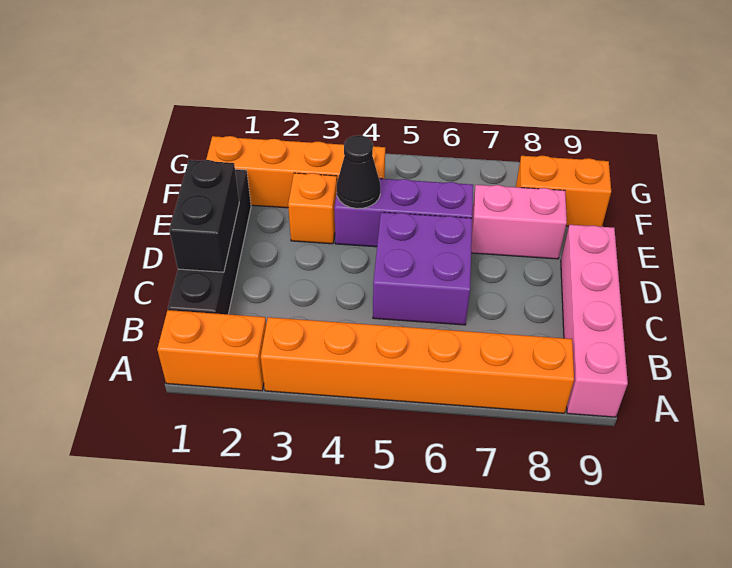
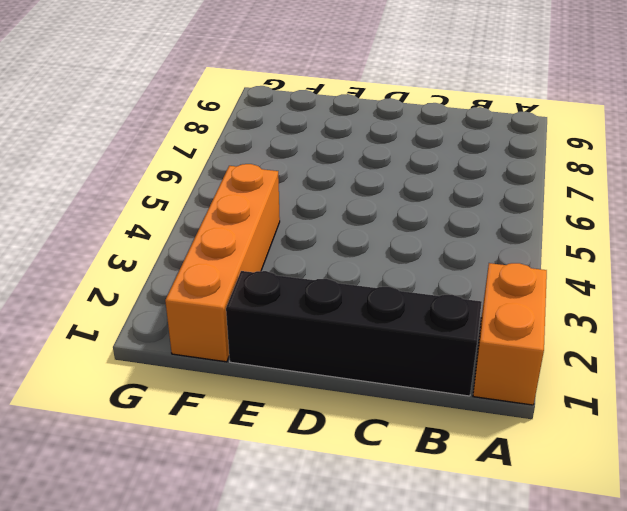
none -> orange 1x6 brick [261,317,574,413]
none -> pink 1x4 brick [561,225,628,417]
none -> purple 2x2 brick [373,212,472,325]

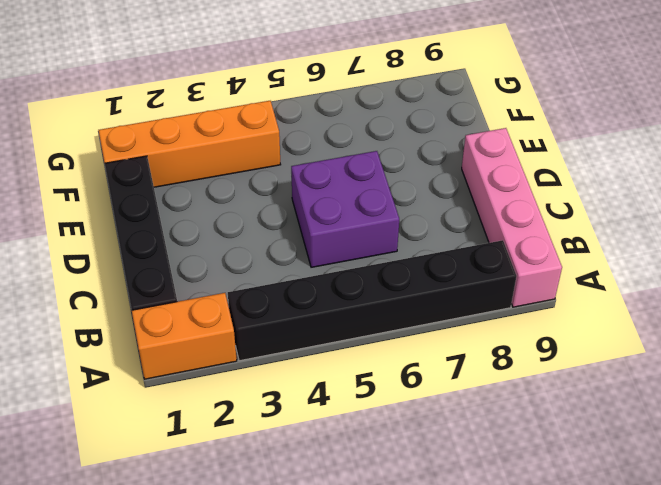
black 1x6 brick [228,240,517,361] -> orange 1x6 brick [261,317,574,413]
none -> orange 1x1 brick [288,173,337,244]
none -> purple 1x3 brick [334,179,473,247]
none -> pink 1x2 brick [471,185,567,259]

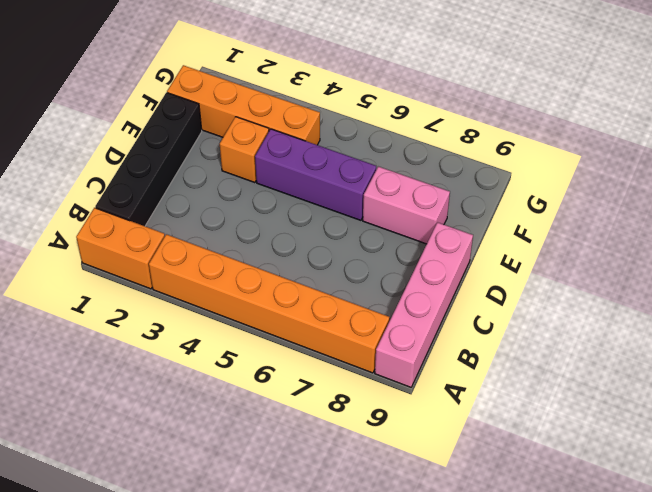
none -> purple 2x2 brick [373,212,472,325]
none -> orange 1x2 brick [516,156,611,227]
none -> black 1x2 brick [170,160,239,272]

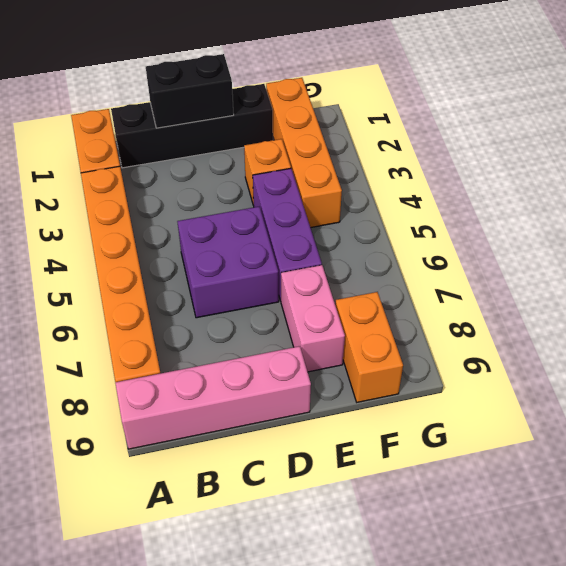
none -> black 1x1 cone [337,135,381,209]

